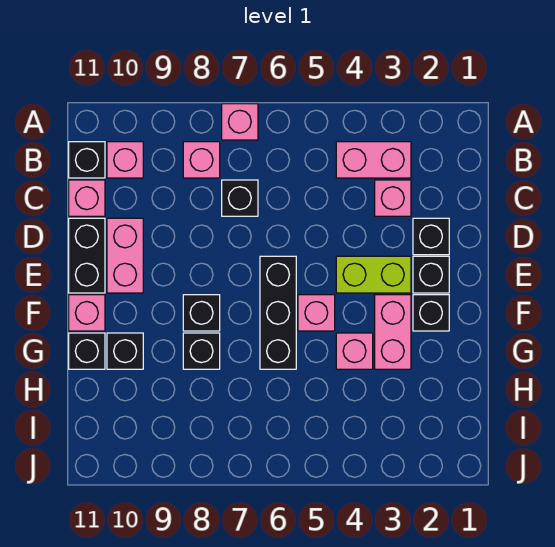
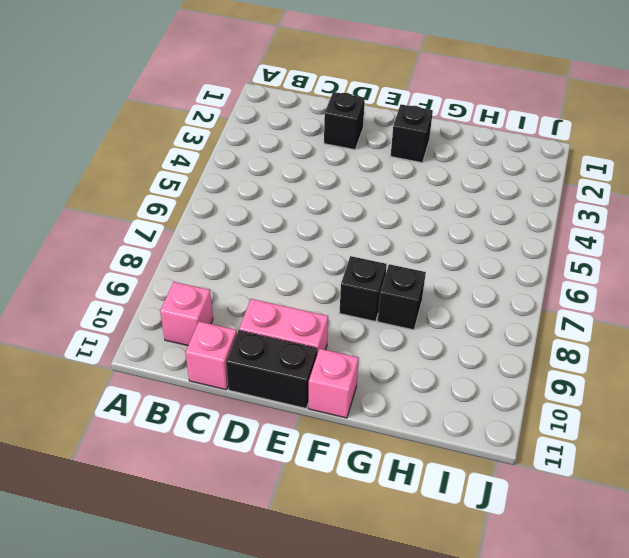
none -> pink 1x1 brick [222,104,258,140]
none -> pink 1x2 brick [336,142,411,178]
none -> pink 1x1 brick [183,142,220,178]

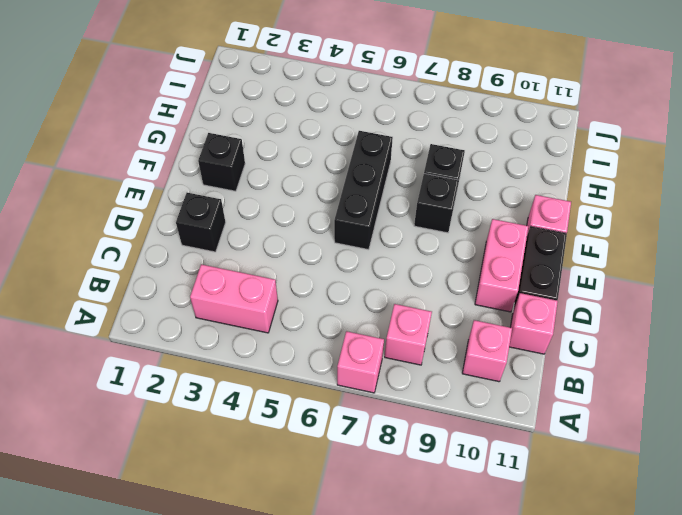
none -> black 1x1 brick [69,142,105,178]
none -> pink 1x1 brick [375,180,411,216]
none -> black 1x1 brick [222,180,258,216]

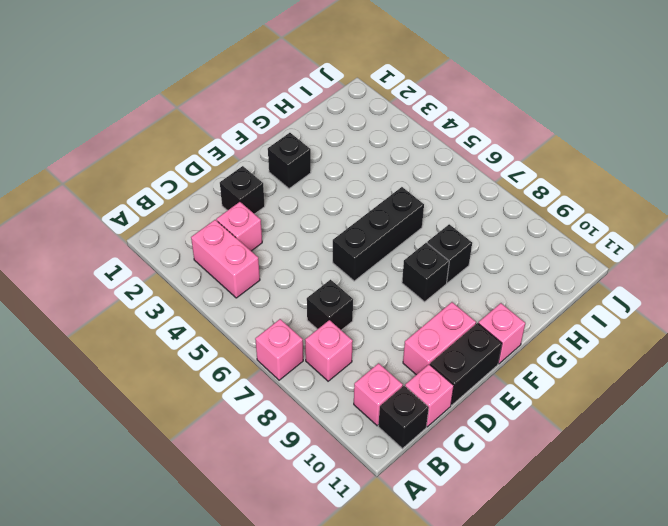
none -> black 1x1 brick [413,256,449,293]
none -> lime 1x2 brick [336,256,411,293]
none -> pink 1x2 brick [375,295,411,369]

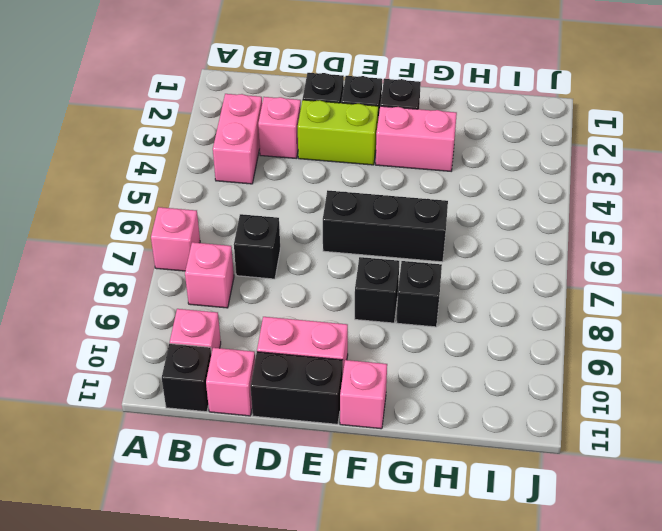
lime 1x2 brick [298,100,378,165] -> lime 1x2 brick turned to [336,256,411,293]
none -> pink 1x1 brick [298,295,335,331]
none -> pink 1x1 brick [336,333,373,369]
none -> black 1x1 brick [107,333,143,369]

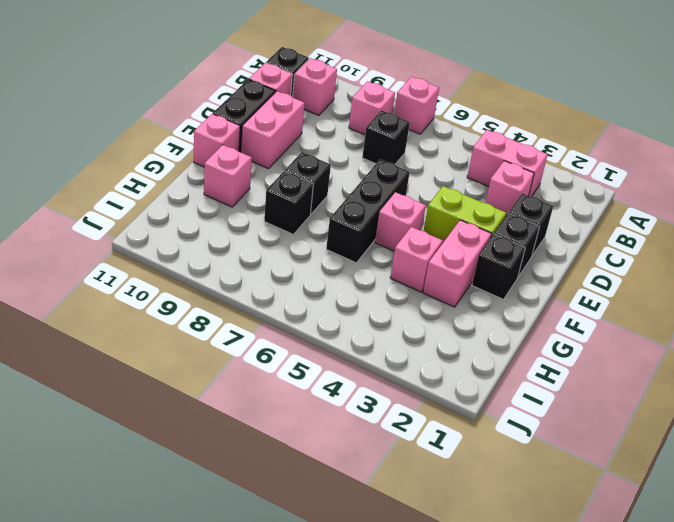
pink 1x1 brick [204,145,252,207] -> black 1x1 brick [107,333,143,369]
none -> black 1x1 brick [69,333,105,369]

